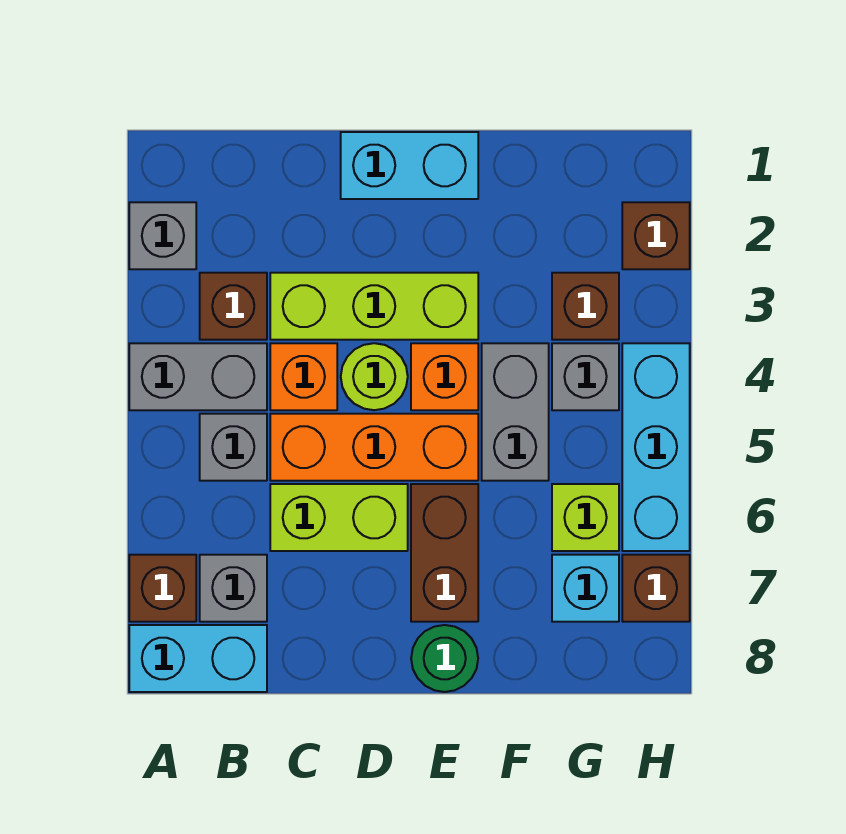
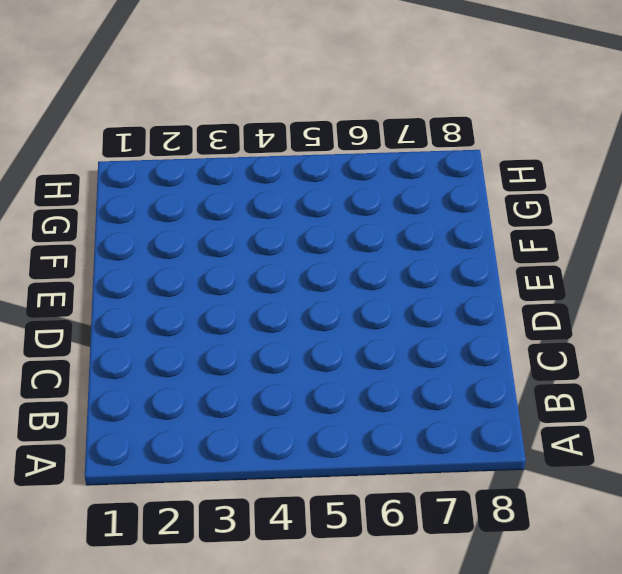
none -> grey 1x1 brick [129,202,196,269]
none -> grey 1x2 brick [129,343,267,410]
none -> brown 1x1 brick [129,555,196,622]

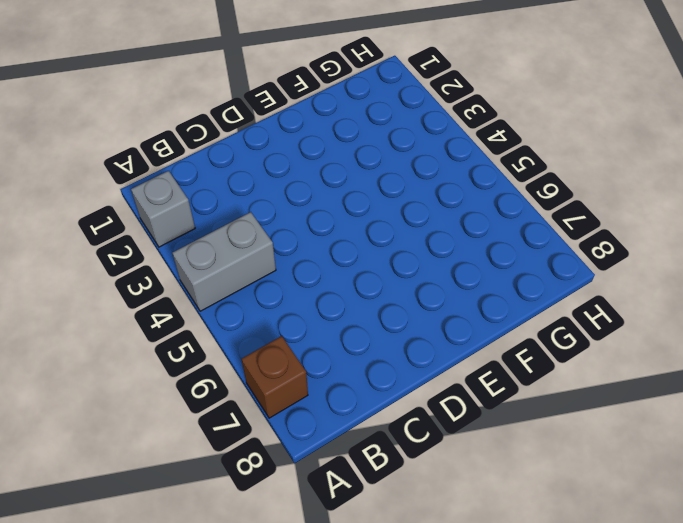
none -> cyan 1x2 brick [129,625,267,692]
none -> brown 1x1 brick [200,273,267,340]
none -> grey 1x1 brick [200,414,267,481]

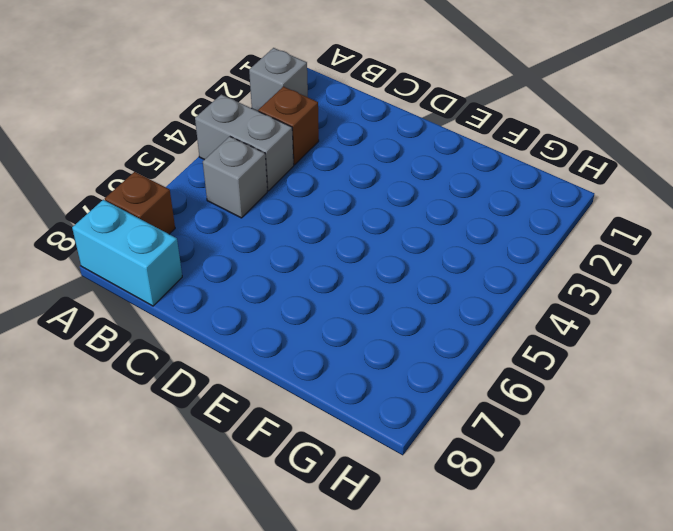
none -> grey 1x1 brick [200,555,267,622]
none -> lime 1x3 brick [270,273,478,340]
none -> orange 1x1 brick [270,343,337,410]

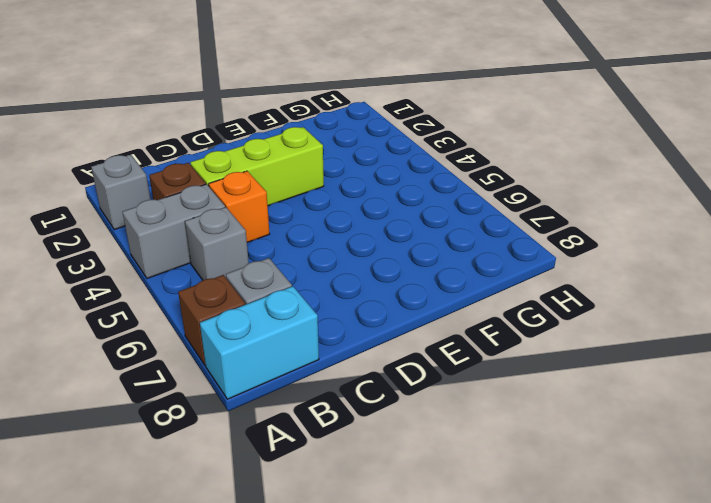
none -> orange 1x3 brick [270,414,478,481]
none -> lime 1x2 brick [270,484,408,551]
none -> cyan 1x2 brick [341,132,478,199]

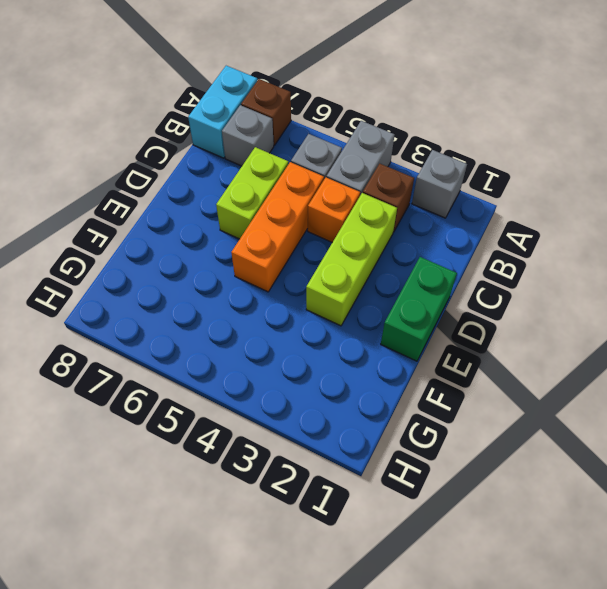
green 1x2 brick [381,257,457,361] -> cyan 1x2 brick [341,132,478,199]
none -> lime 1x1 round brick [341,343,408,410]
none -> orange 1x1 brick [411,343,478,410]
none -> brown 1x2 brick [411,484,478,622]

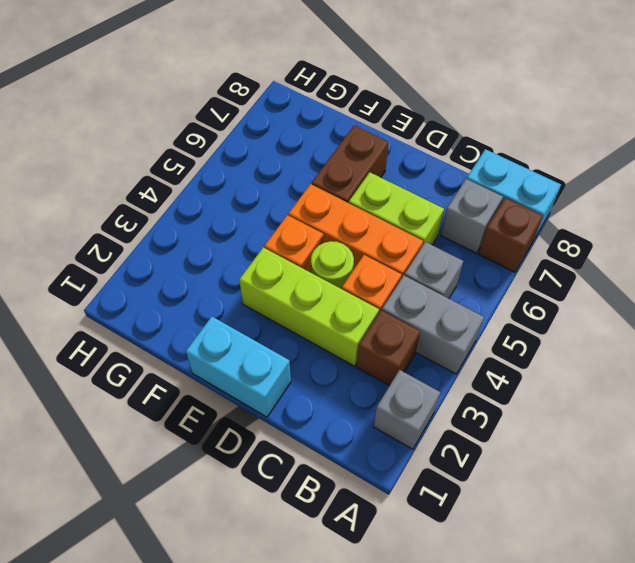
none -> green 1x1 round brick [411,625,478,692]
none -> grey 1x2 brick [482,343,549,481]
none -> brown 1x1 brick [552,273,619,340]

